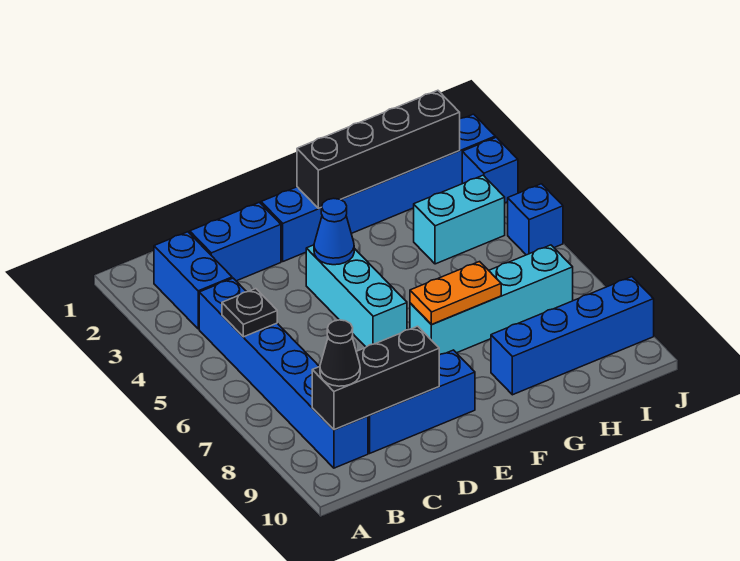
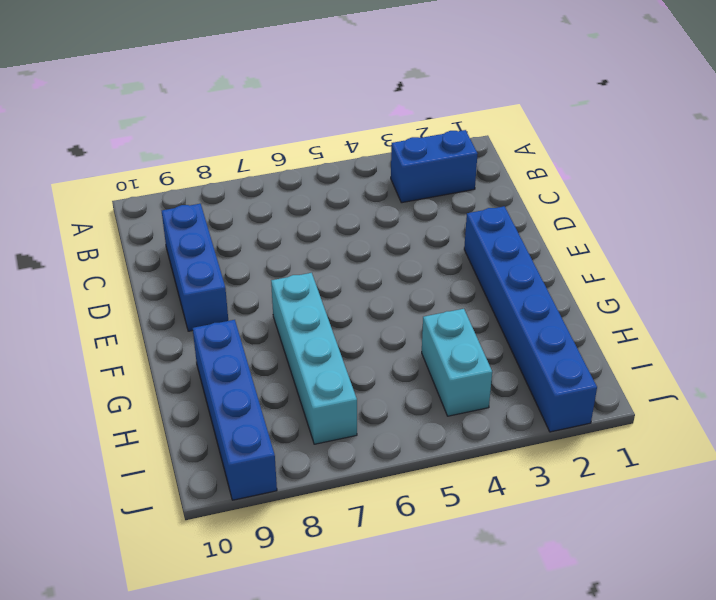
none -> blue 1x6 brick [199,278,368,468]
none -> blue 1x2 brick [190,202,281,281]
none -> cyan 1x3 brick [306,245,407,347]

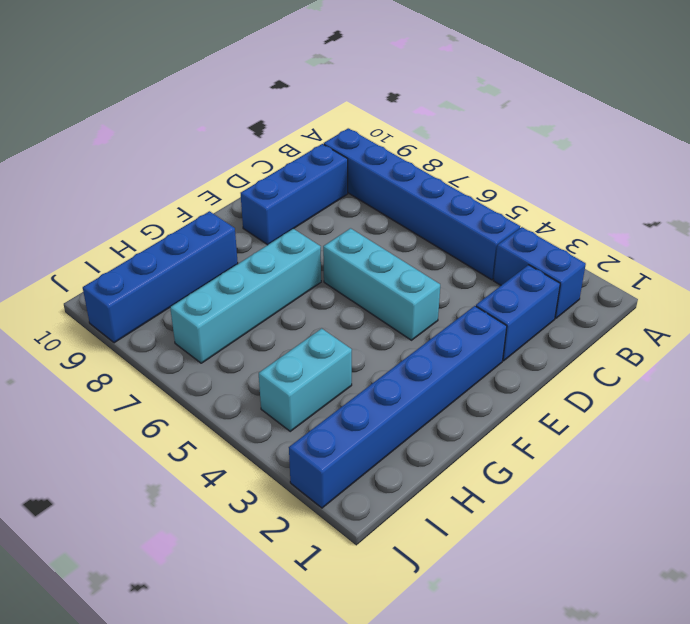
none -> blue 1x1 brick [462,137,518,203]
none -> blue 1x1 brick [508,184,563,255]
none -> black 1x1 plate [222,289,277,337]

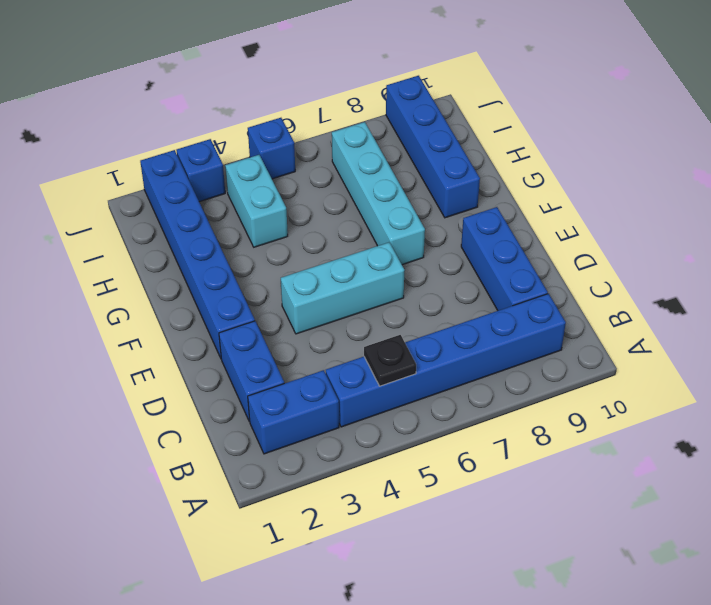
none -> black 1x3 brick [312,326,439,430]
none -> blue 1x1 cone [314,198,354,265]
none -> black 1x4 brick [297,90,460,208]

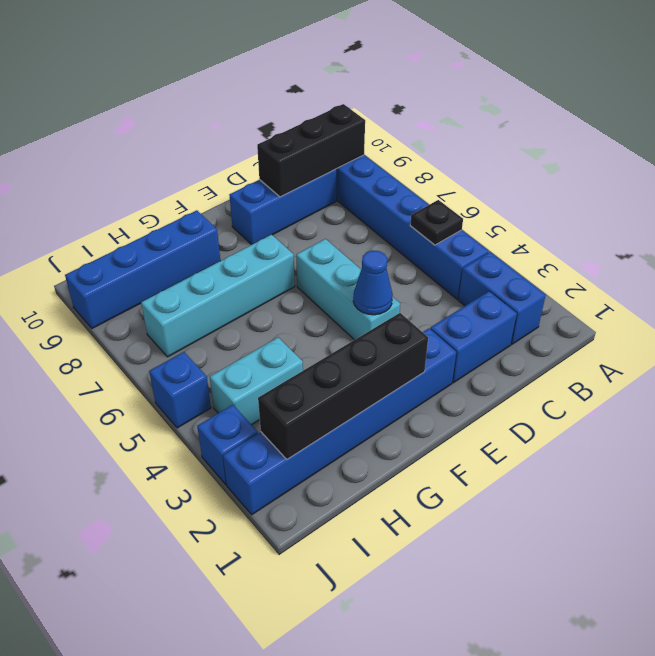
none -> orange 1x2 plate [410,262,501,324]
none -> black 1x1 cone [320,320,360,386]

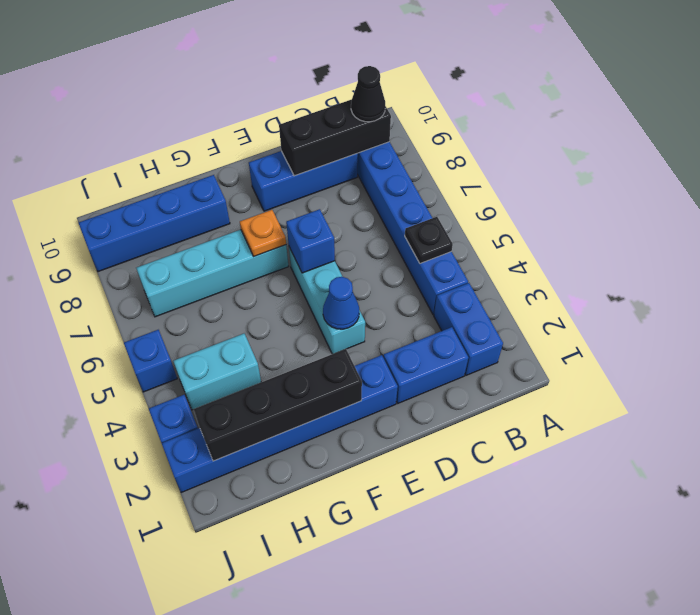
blue 1x1 brick [286,209,335,273] -> none
orange 1x1 plate [240,210,286,257] -> orange 1x2 plate [410,262,501,324]

